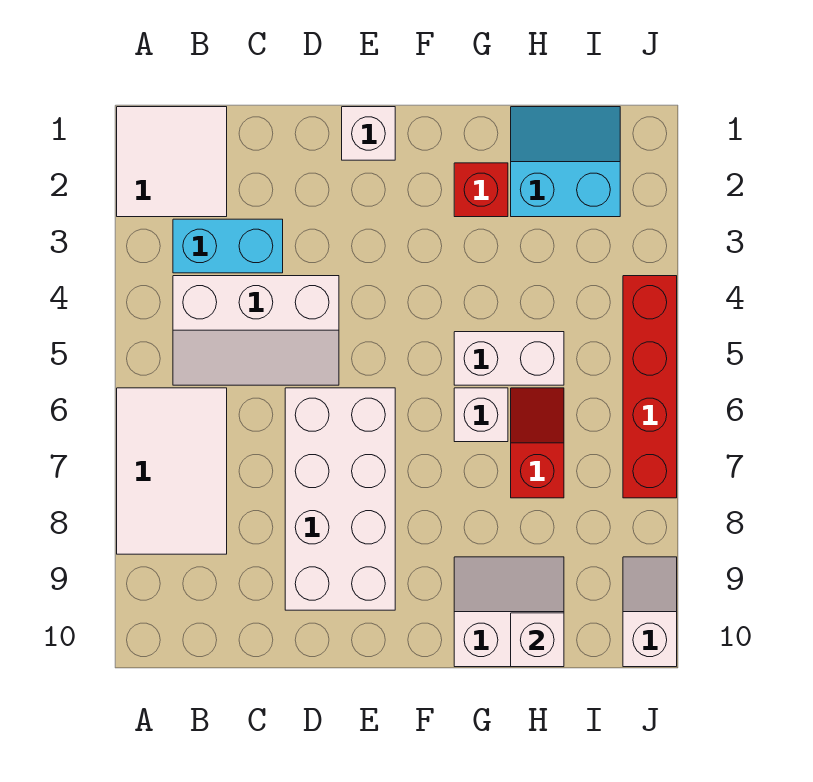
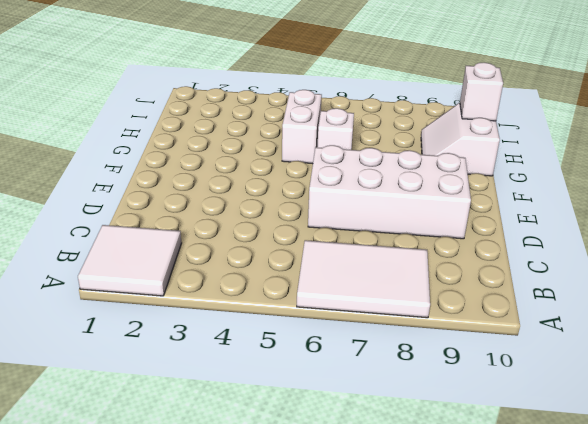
none -> cyan 1x2 brick [173,219,283,273]
none -> white 2x3 slope [173,276,339,385]
none -> white 1x1 brick [342,107,395,160]

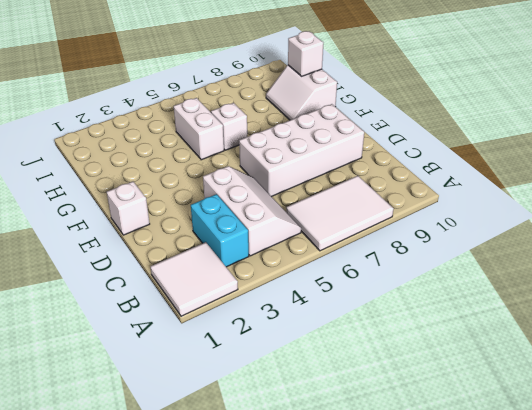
none -> red 1x1 brick [454,163,508,217]
none -> cyan 2x2 slope [511,107,620,217]
none -> red 1x2 slope [511,388,564,498]

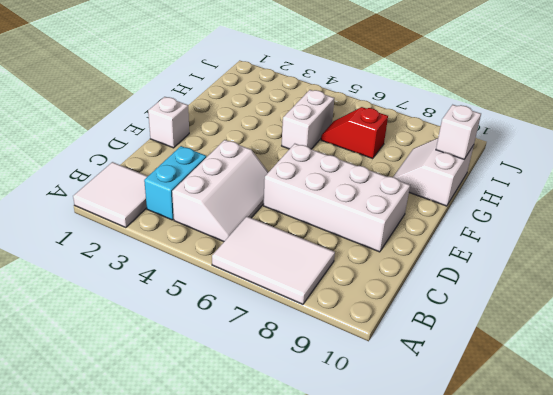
none -> red 1x1 brick [454,163,508,217]
none -> white 1x1 brick [454,388,508,442]
none -> cyan 2x2 slope [511,107,620,217]

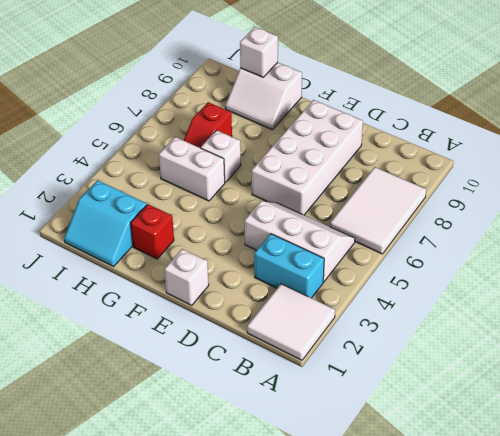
none -> red 1x4 brick [623,276,677,498]
none -> white 1x2 slope [623,557,677,667]

